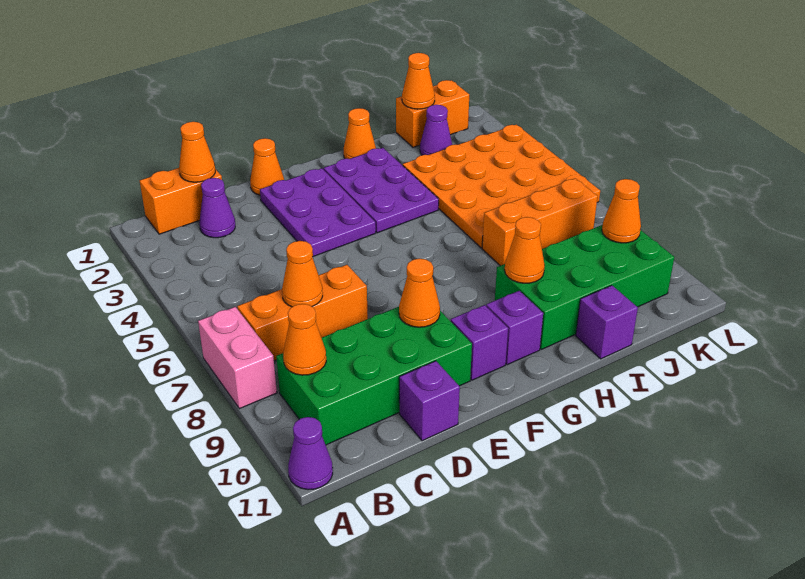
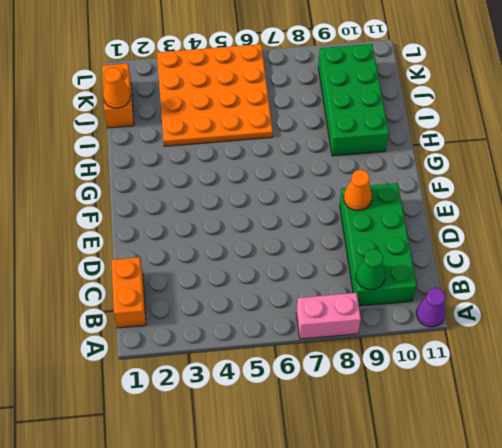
green 1x1 cone [356,249,385,290] -> orange 1x1 cone [283,304,326,375]
none -> orange 1x3 brick [237,265,368,361]
none -> purple 1x1 cone [199,178,235,238]
none -> purple 1x1 brick [399,361,460,441]

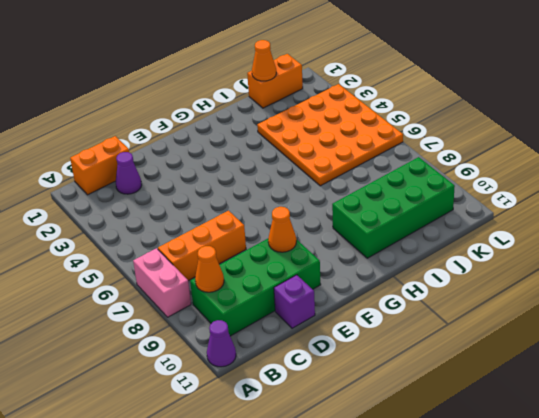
none -> orange 1x1 cone [250,138,284,195]
none -> purple 2x3 plate [260,168,376,256]
none -> purple 1x1 brick [451,305,508,380]

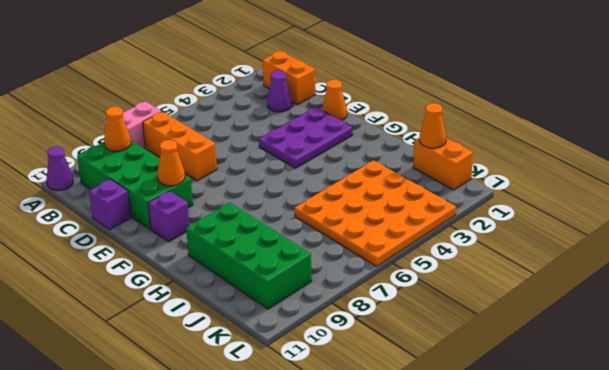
none -> purple 2x3 plate [324,148,439,233]
none -> purple 1x1 brick [486,291,543,365]
none -> orange 1x1 cone [344,108,376,159]

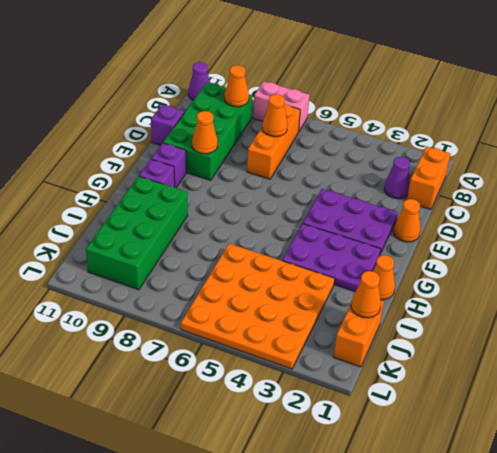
none -> orange 1x3 brick [482,178,598,266]
none -> purple 1x1 brick [576,285,638,359]
none -> purple 1x1 cone [420,105,452,155]

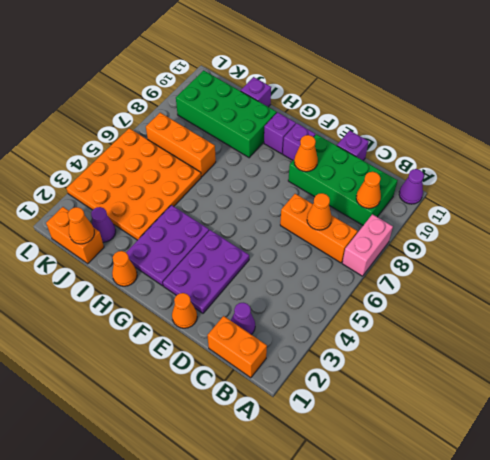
none -> orange 1x1 cone [179,122,215,182]
none -> orange 1x1 cone [505,217,545,283]
none -> orange 1x1 cone [602,179,641,243]

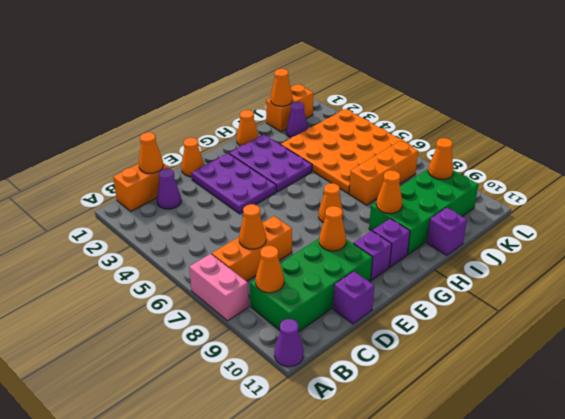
orange 1x1 cone [319,183,343,223] -> none

